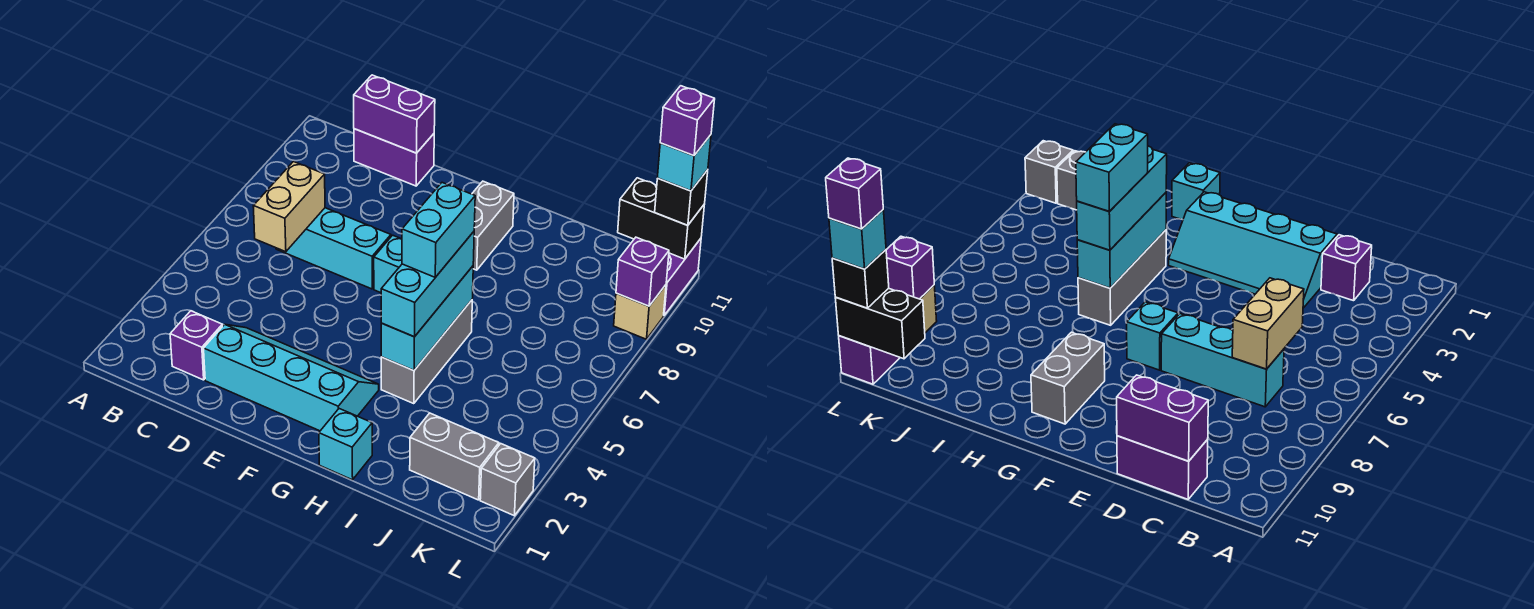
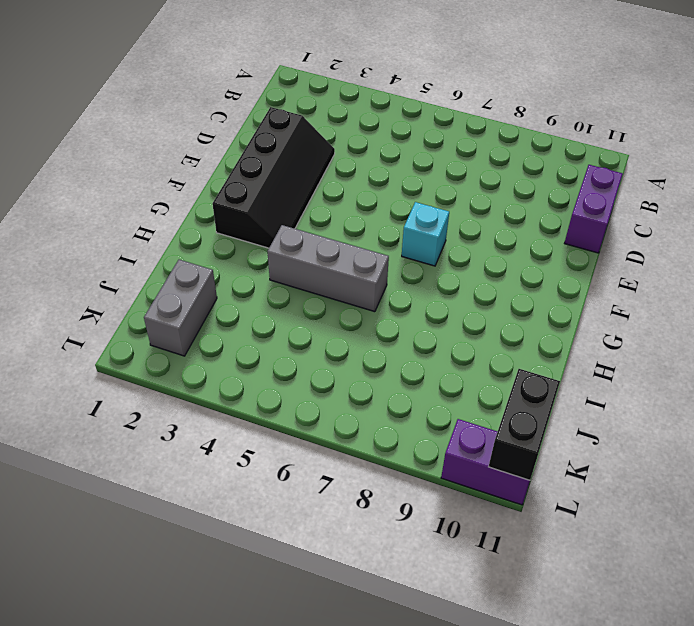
black 2x4 slope [212,107,335,248] -> cyan 2x4 slope [204,324,379,431]
none -> purple 1x1 brick [170,311,222,380]
none -> cyan 1x3 brick [276,208,391,289]
none -> grey 1x2 brick [472,181,514,270]

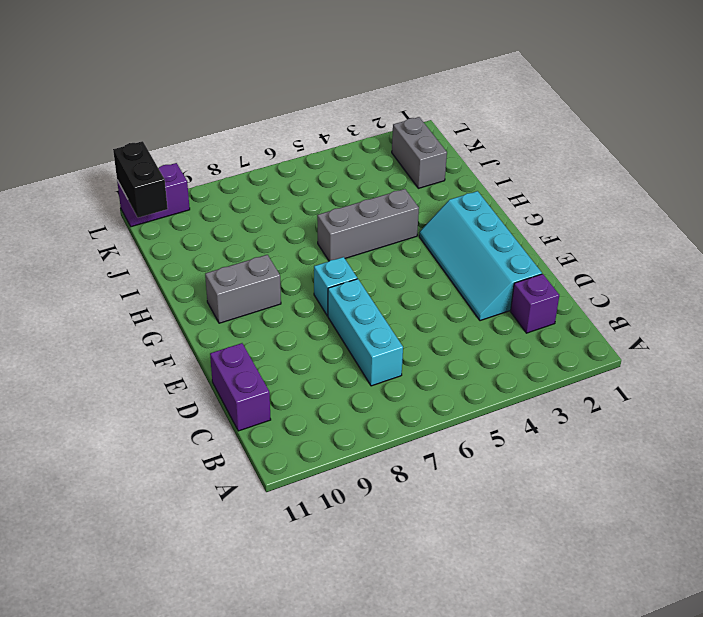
none -> cyan 1x1 brick [319,409,372,480]
none -> grey 1x1 brick [480,444,535,516]
none -> tan 1x1 brick [614,285,666,339]

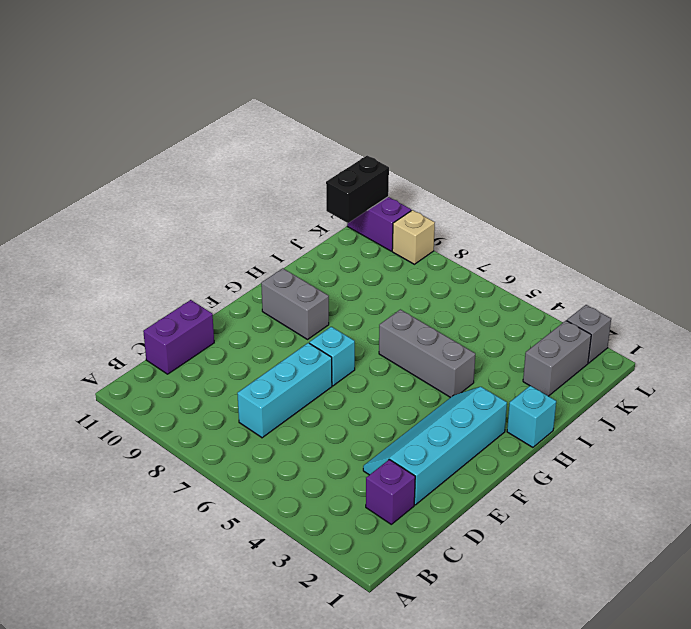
none -> tan 1x2 brick [253,162,325,252]
none -> purple 1x2 brick [354,75,435,153]
none -> cyan 1x3 brick [381,266,473,370]

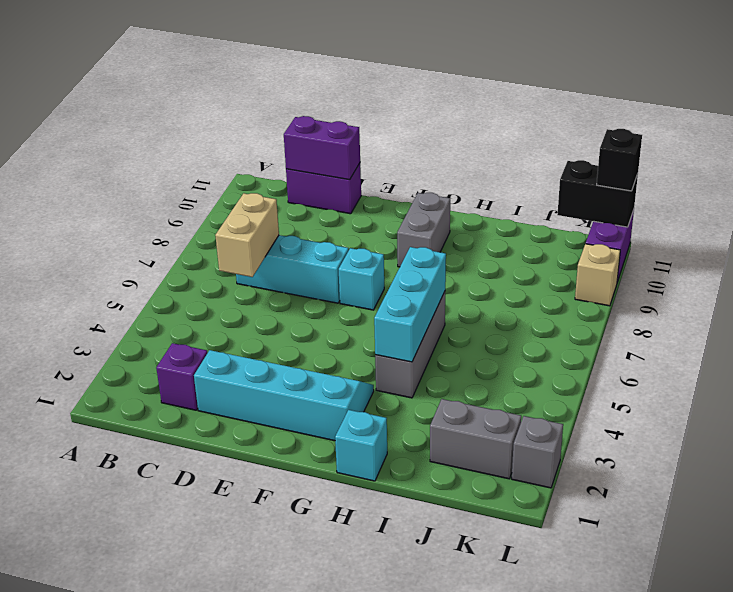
none -> purple 1x1 brick [616,237,669,306]
none -> cyan 1x3 brick [381,232,474,337]
none -> cyan 1x2 brick [402,183,475,277]

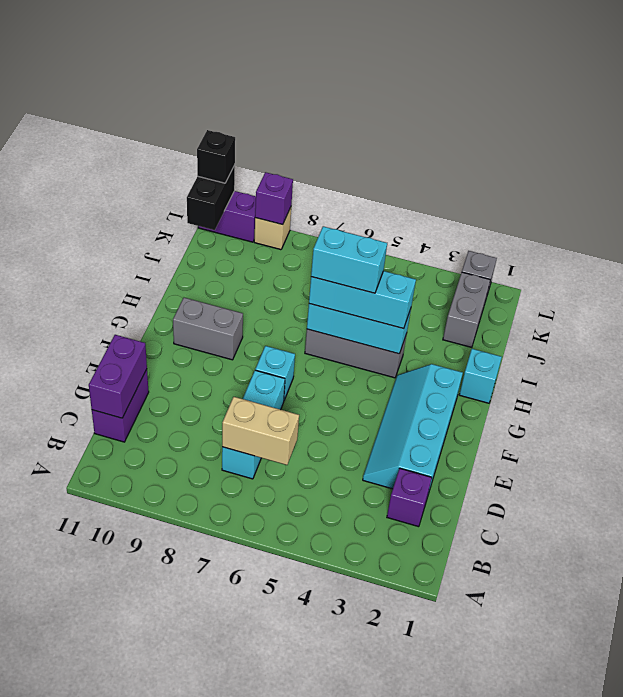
none -> cyan 1x1 brick [657,135,711,191]
none -> purple 1x1 brick [660,86,715,155]

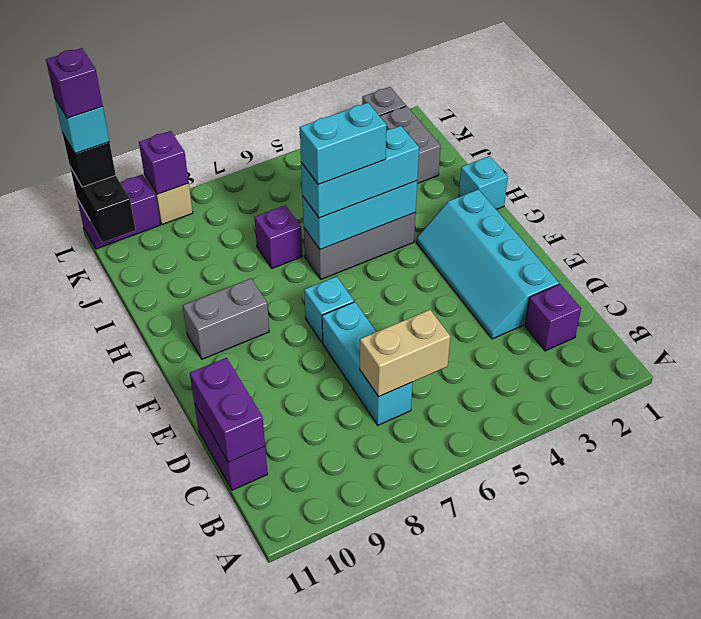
purple 1x1 brick [254,205,302,268] -> none

